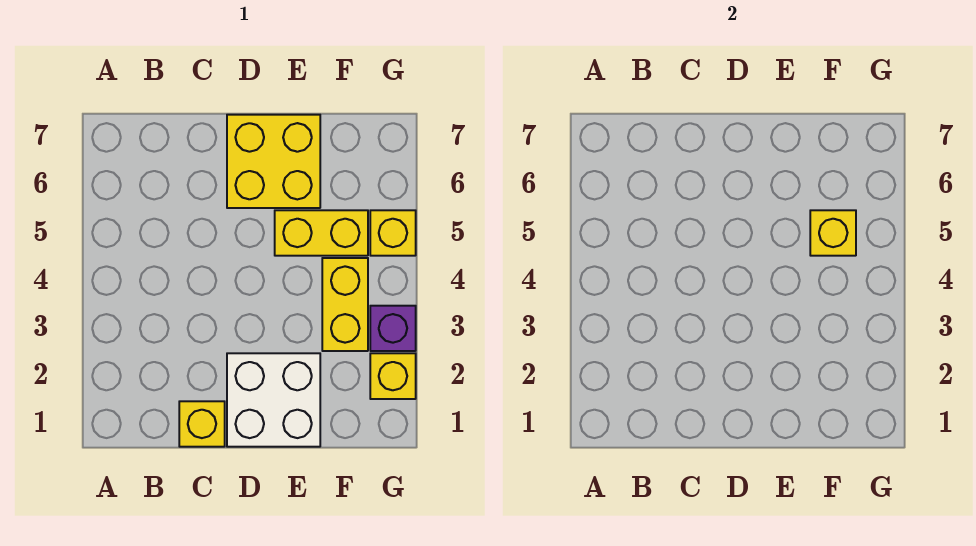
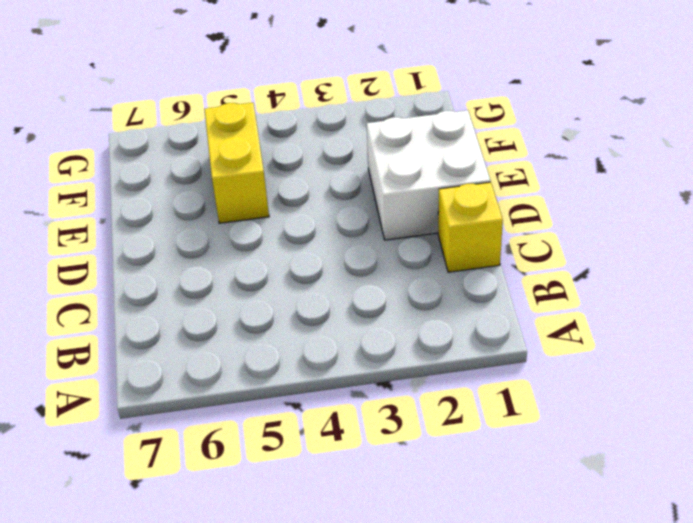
none -> yellow 2x2 brick [227,115,320,208]
none -> yellow 1x2 brick [322,258,368,351]

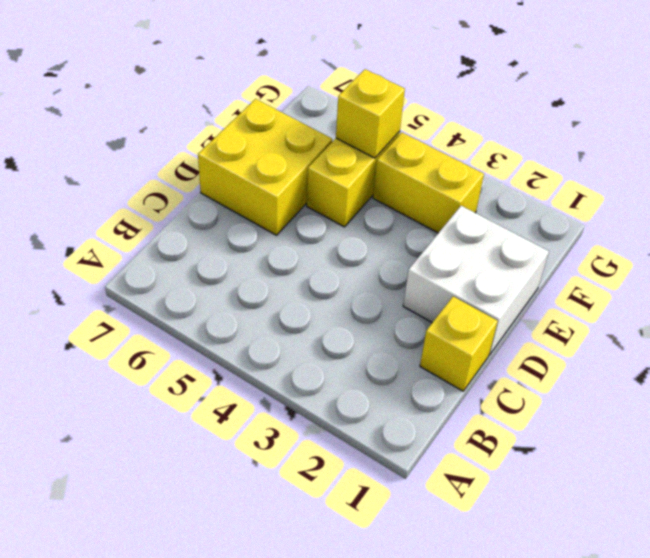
none -> yellow 1x1 brick [370,353,416,399]
none -> purple 1x1 brick [370,306,416,351]

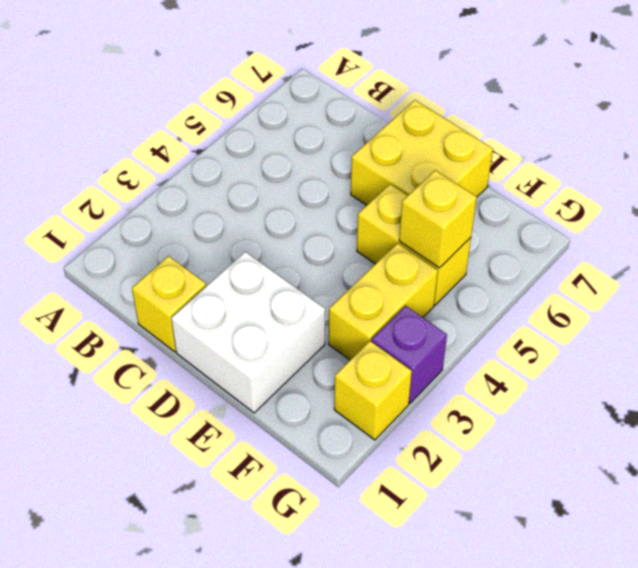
none -> yellow 1x1 brick [370,210,416,256]

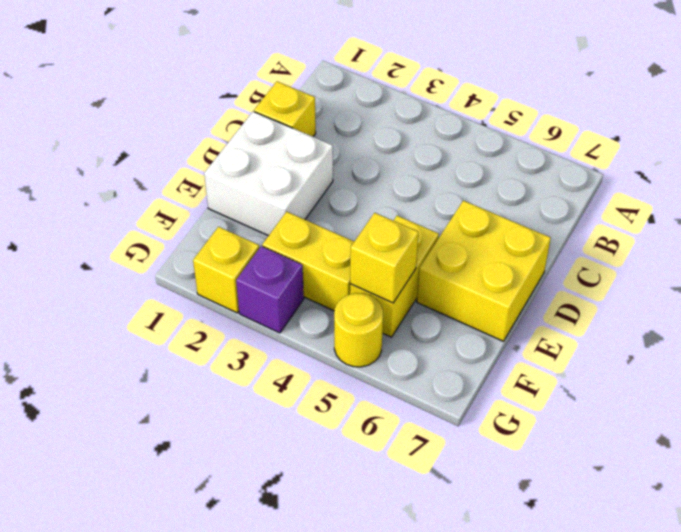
yellow 1x1 round brick [334,293,383,367] -> yellow 1x1 brick [370,210,416,256]

